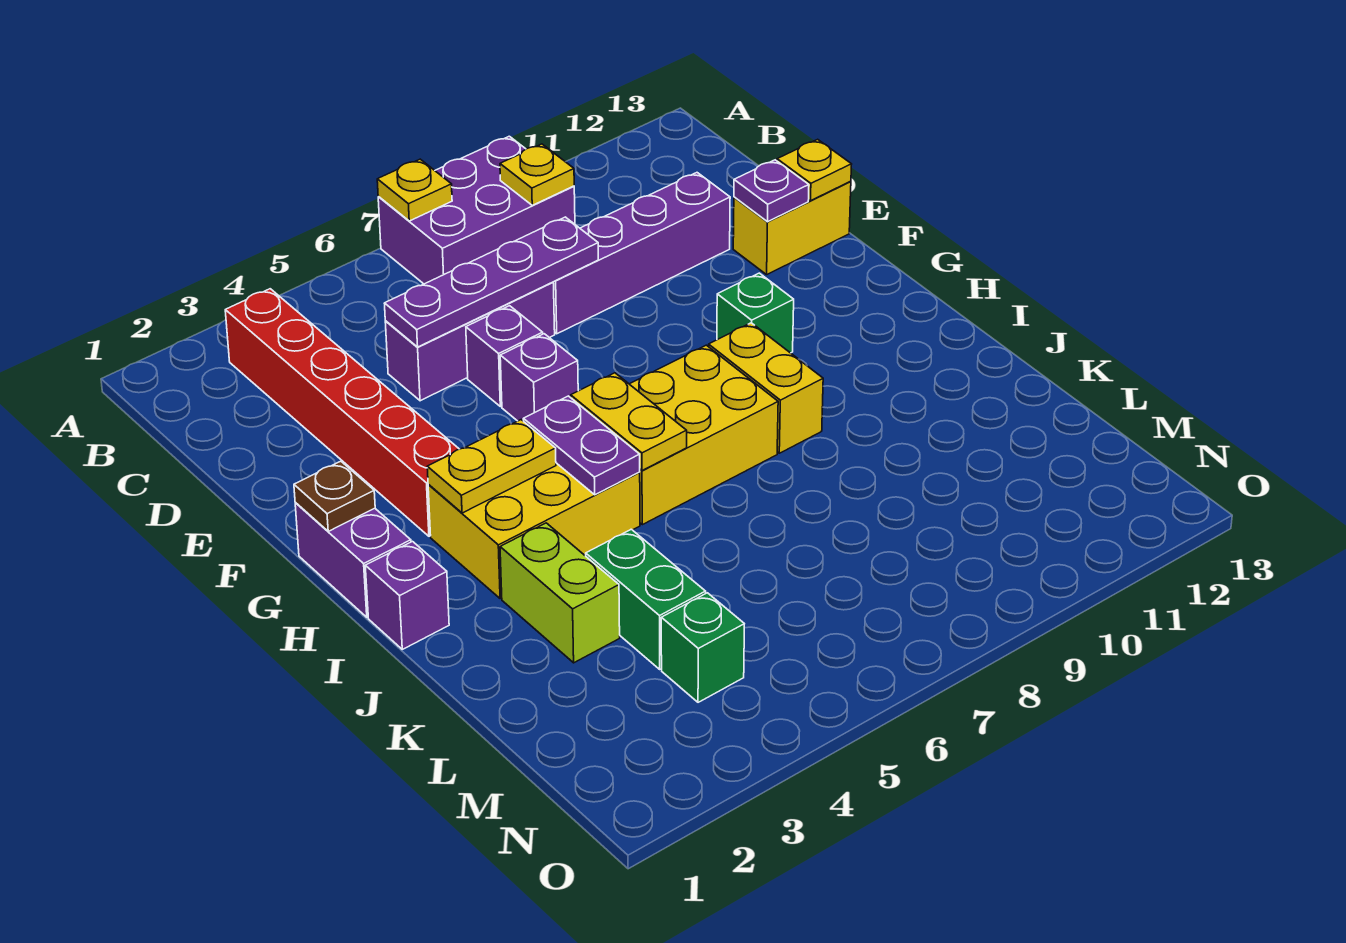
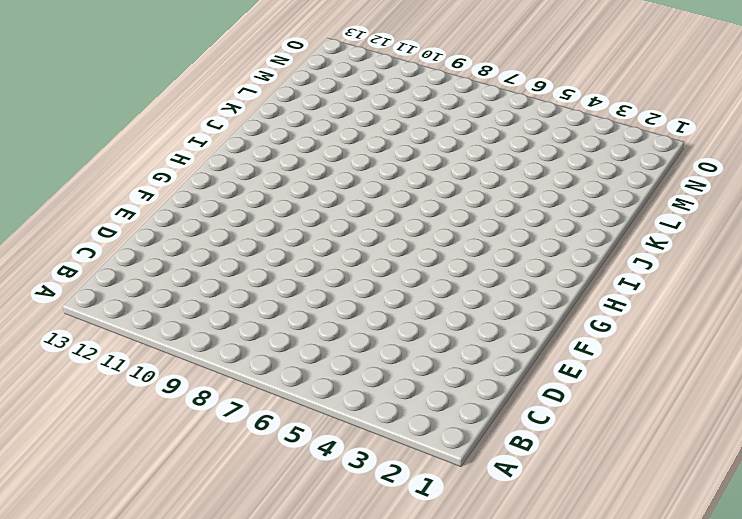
none -> purple 2x3 brick [378,136,575,284]
none -> red 1x6 brick [225,289,459,536]
none -> purple 1x3 brick [385,282,555,401]

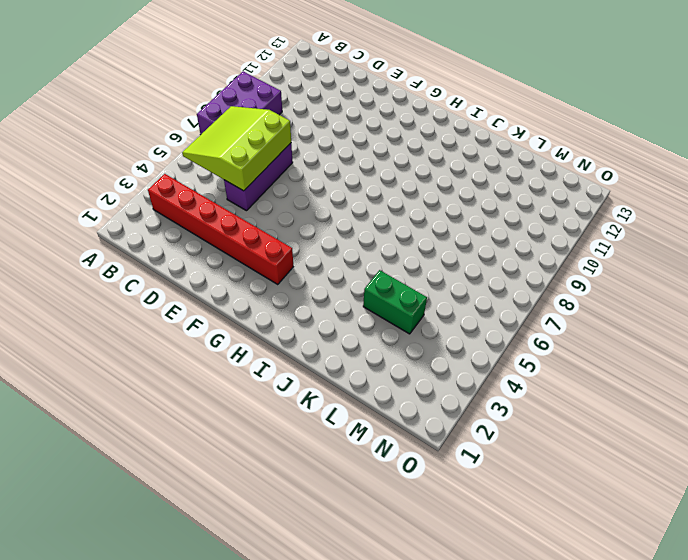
lime 3x3 slope [182,106,291,191] -> purple 1x4 plate [384,217,598,347]
none -> purple 1x4 brick [553,173,730,334]
none -> purple 1x1 brick [466,306,543,407]
none -> yellow 1x2 brick [733,181,851,275]

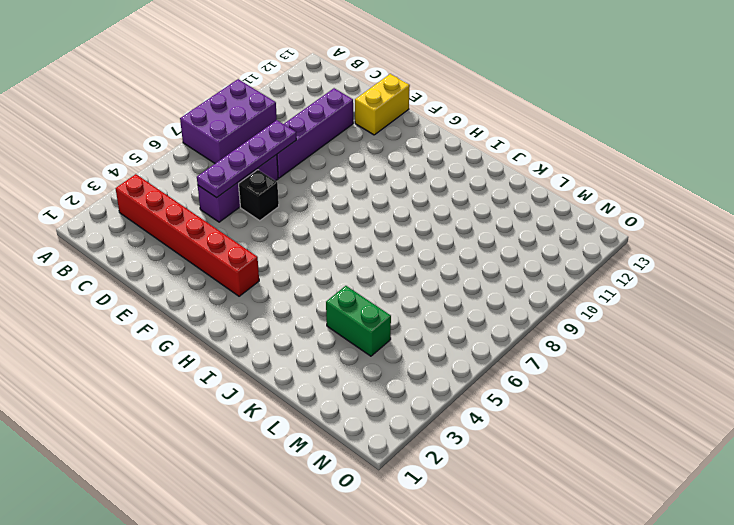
black 1x1 brick [239,170,279,221] -> purple 1x1 brick [466,306,543,407]
none -> purple 1x1 brick [500,334,578,421]
none -> purple 1x2 brick [295,502,411,617]
none -> green 1x1 brick [717,273,794,353]

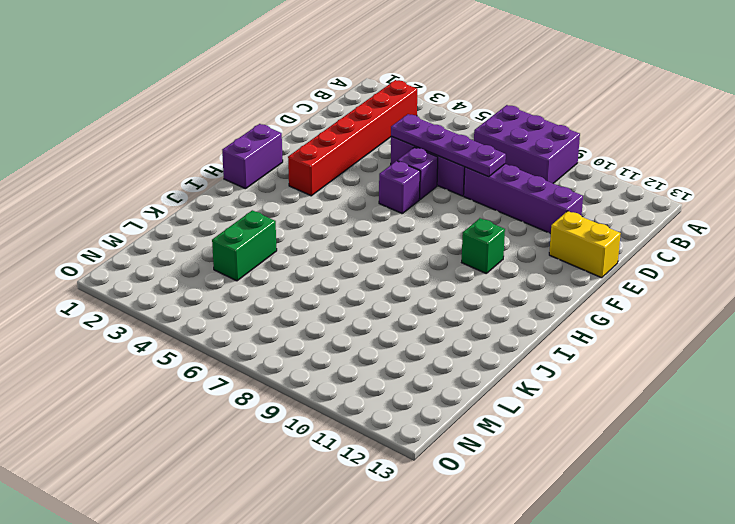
none -> yellow 2x3 brick [428,463,640,599]
none -> yellow 2x3 brick [630,345,778,525]
none -> yellow 1x2 brick [709,323,823,453]

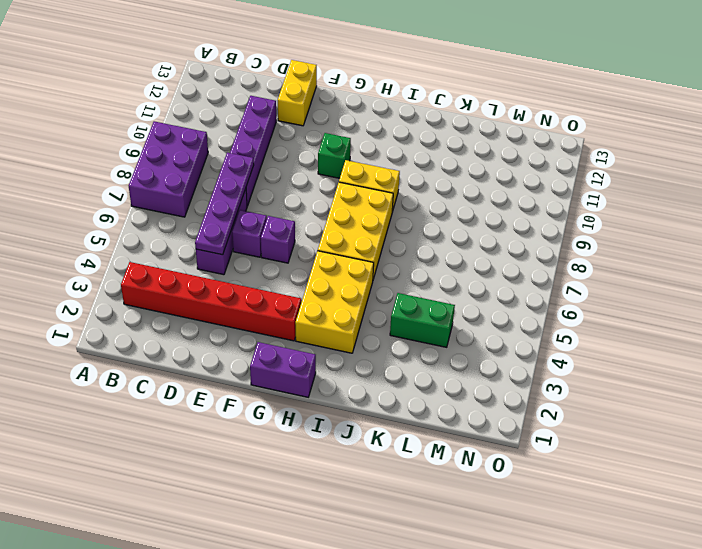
none -> purple 1x1 brick [365,541,449,649]
none -> lime 1x2 brick [500,523,620,663]
none -> green 1x1 brick [661,593,744,702]

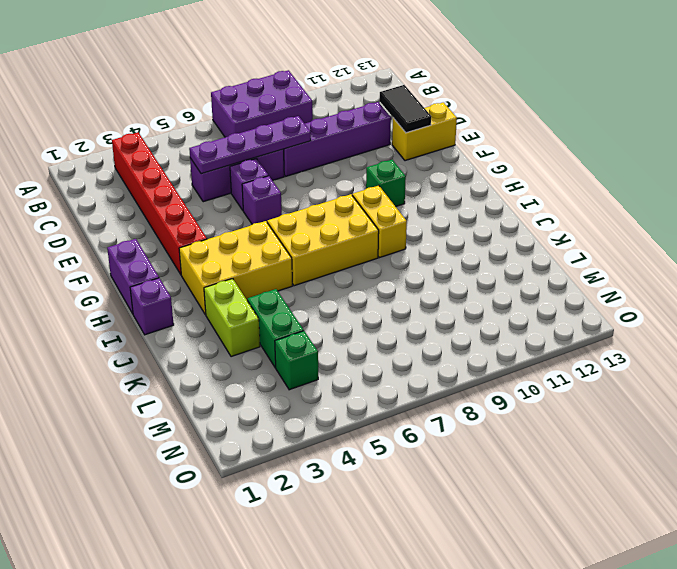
black 1x2 tile [379,85,431,133] -> purple 1x1 plate [734,160,809,222]
none -> yellow 1x1 plate [377,159,452,221]
none -> yellow 1x1 plate [500,144,574,205]
none -> yellow 1x1 plate [777,139,852,201]

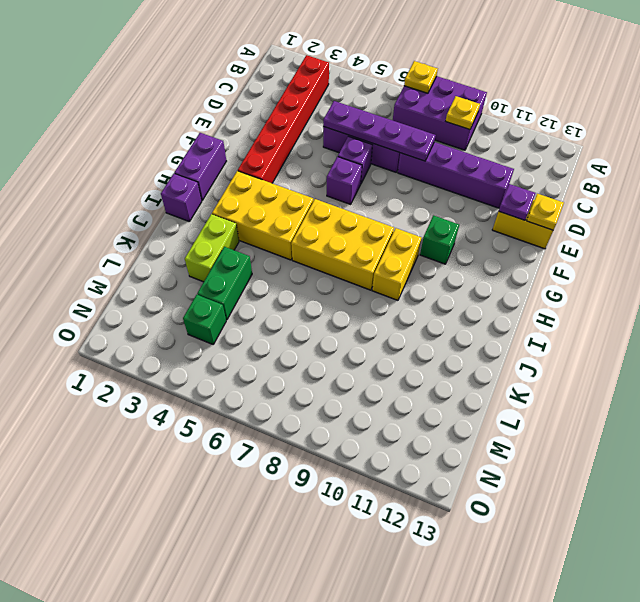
none -> brown 1x1 plate [294,461,375,531]
none -> yellow 1x2 plate [427,420,556,513]
none -> purple 1x2 plate [523,396,640,495]

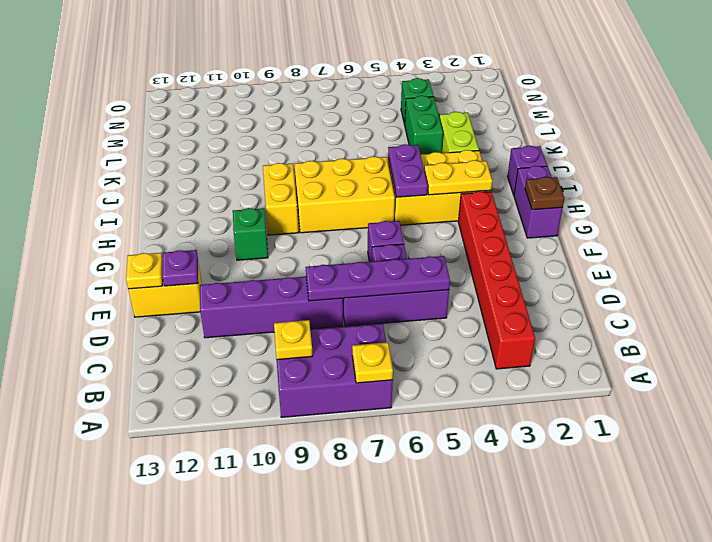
none -> yellow 1x2 plate [571,373,687,471]

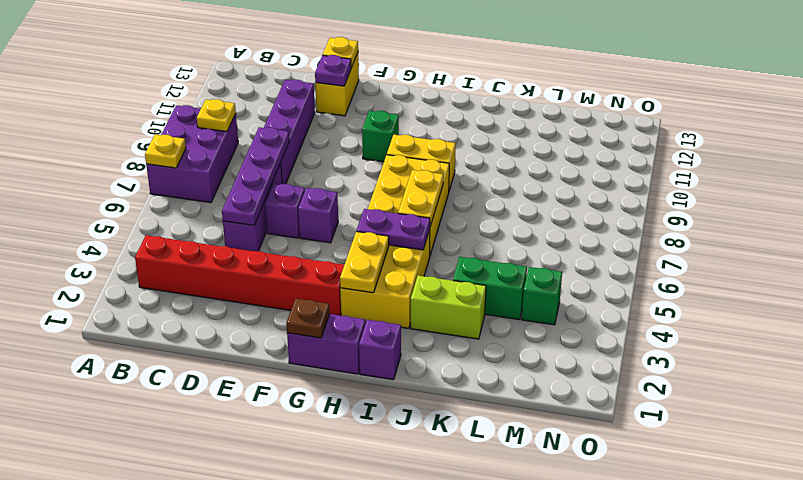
yellow 1x2 plate [398,170,443,226] -> yellow 1x2 plate turned to [571,373,687,471]

